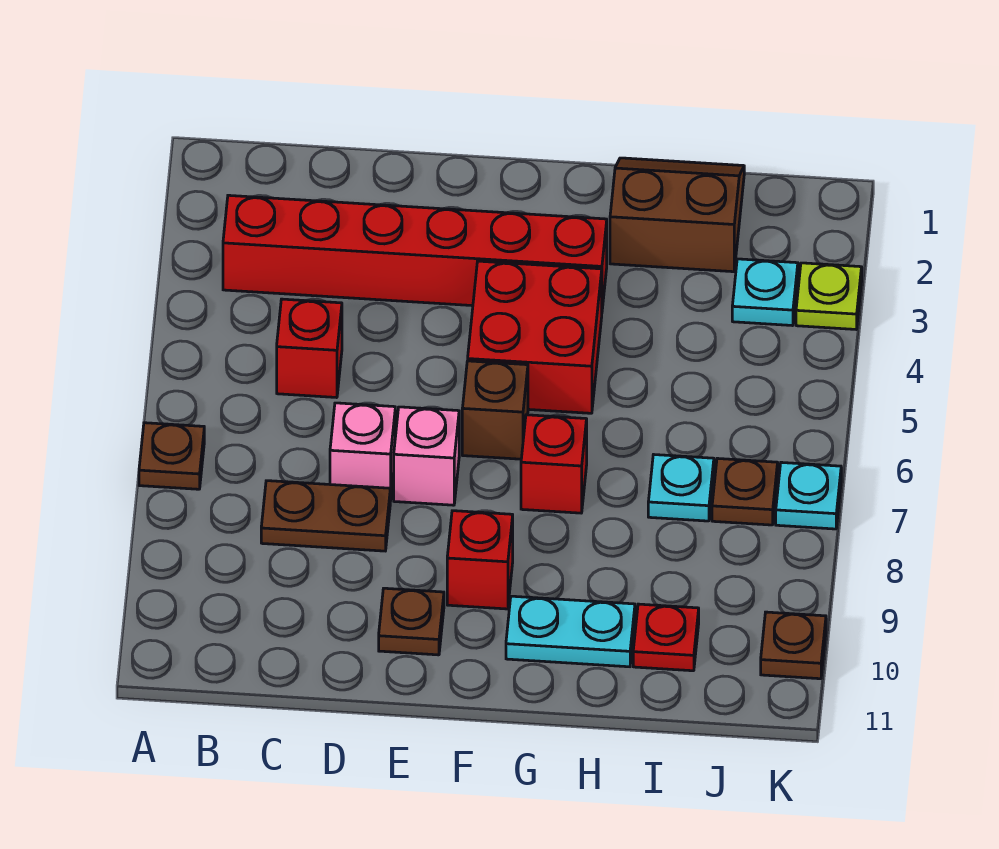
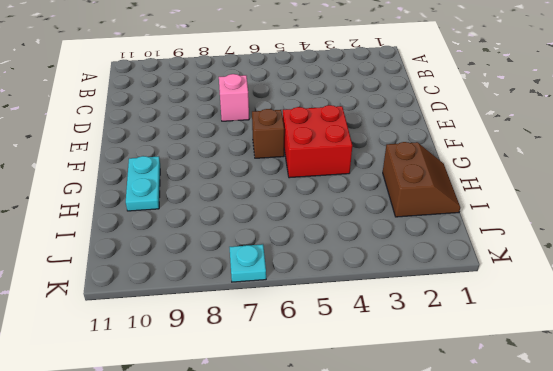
none -> brown 1x1 plate [139,423,204,489]
none -> red 1x6 brick [223,195,607,309]
none -> red 1x1 brick [277,299,342,398]

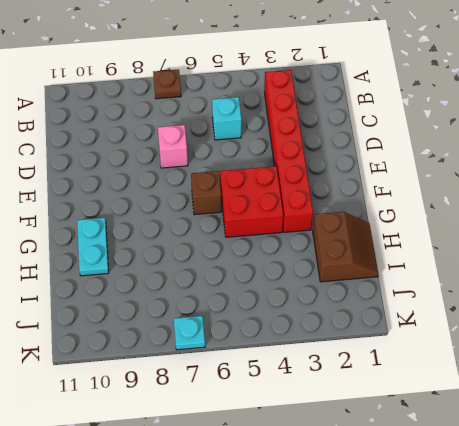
cyan 1x1 brick [212,97,242,140] -> red 1x1 brick [277,299,342,398]
none -> brown 1x2 plate [261,481,390,551]
none -> pink 1x1 brick [394,407,459,505]
none -> brown 1x1 plate [379,588,444,655]

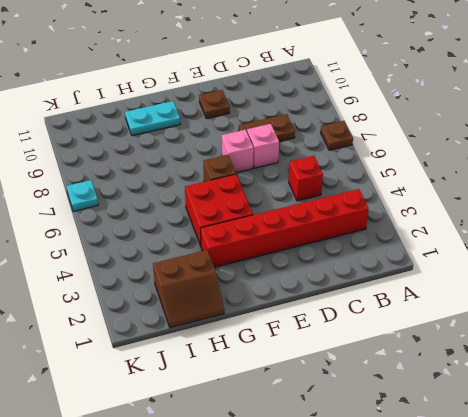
none -> red 1x1 brick [447,511,513,609]
none -> red 1x1 brick [521,415,587,513]
none -> cyan 1x1 plate [648,455,714,521]

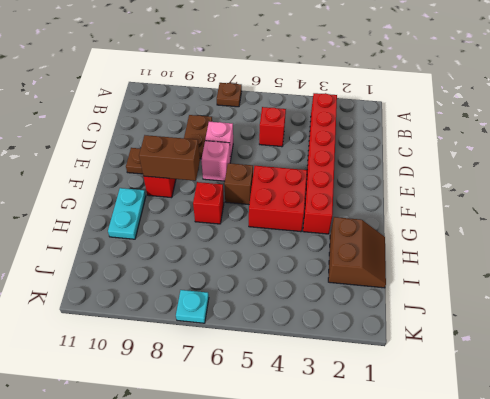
brown 1x2 brick [139,135,200,181] -> none
none -> cyan 1x1 plate [648,455,714,521]
none -> red 1x1 plate [633,604,699,671]
none -> cyan 1x1 plate [732,259,798,326]

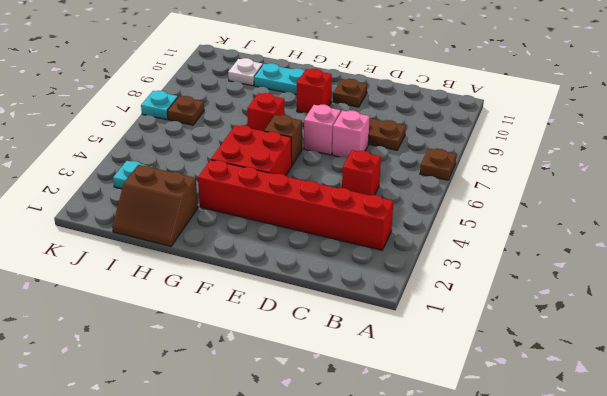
white 1x1 plate [228,58,263,86] -> red 1x1 plate [633,604,699,671]
none -> cyan 1x1 plate [648,455,714,521]
none -> lime 1x1 plate [796,263,862,329]
none -> brown 1x1 plate [761,612,826,679]

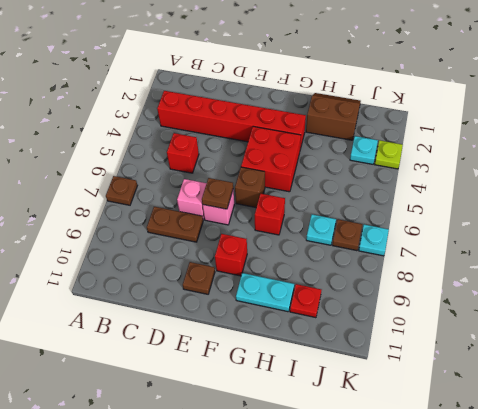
brown 1x1 plate [202,178,233,209] -> brown 1x1 plate moved to [761,612,826,679]

